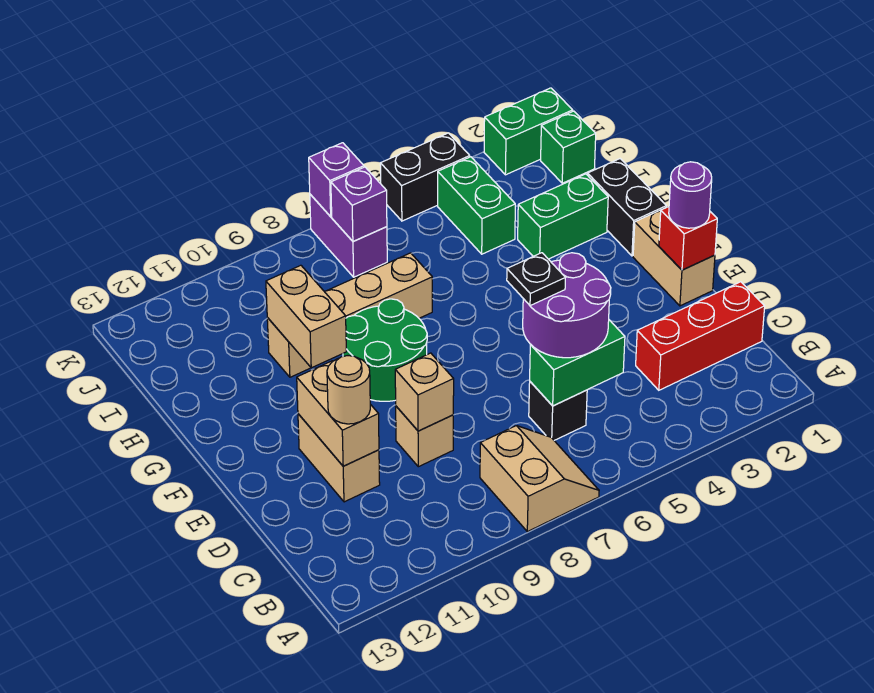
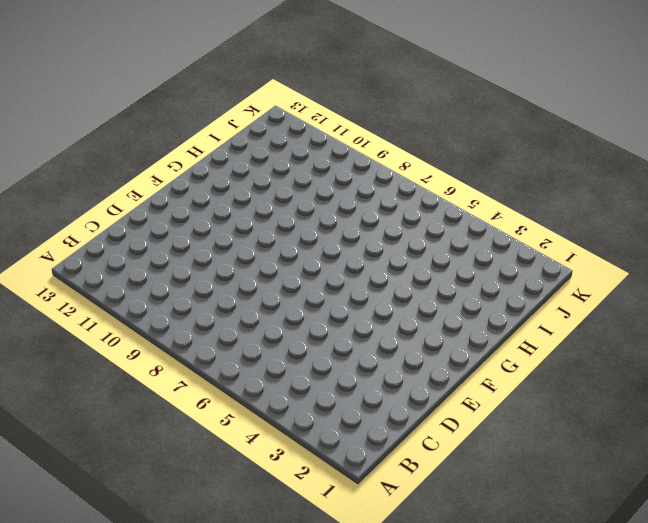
none -> tan 2x2 slope [480,426,599,532]
none -> red 1x3 brick [636,282,765,390]
none -> black 1x1 brick [529,382,587,440]

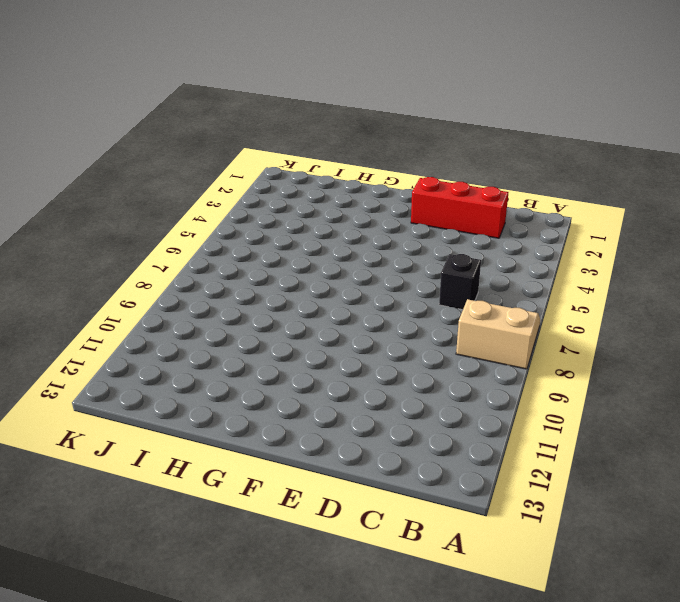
red 1x3 brick [411,177,508,238] -> red 1x3 brick turned to [636,282,765,390]
none -> tan 1x1 brick [396,406,453,467]
none -> tan 1x2 brick [298,414,380,502]
none -> tan 1x2 brick [633,210,715,306]

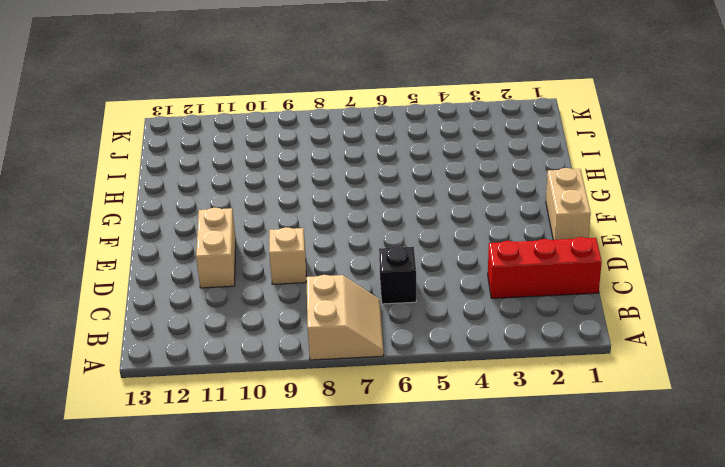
none -> green 2x2 round brick [343,299,427,401]
none -> black 1x2 brick [588,159,666,256]
none -> green 1x2 brick [518,174,608,259]

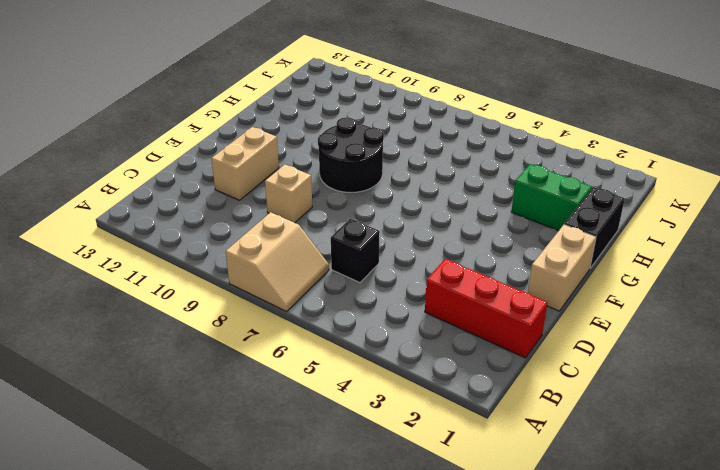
black 2x2 round brick [318,117,384,193] -> green 2x2 round brick [343,299,427,401]
none -> tan 1x4 brick [267,253,432,377]
none -> green 1x2 brick [438,157,515,254]
none -> green 1x1 brick [541,111,596,183]

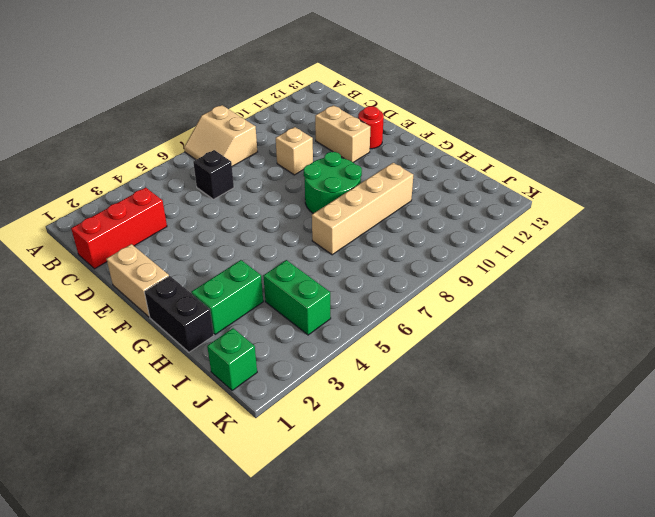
red 1x1 round brick [358,106,384,149] -> none
none -> purple 1x2 brick [310,194,387,277]
none -> green 1x2 brick [484,88,573,175]
none -> black 1x2 brick [380,133,470,221]

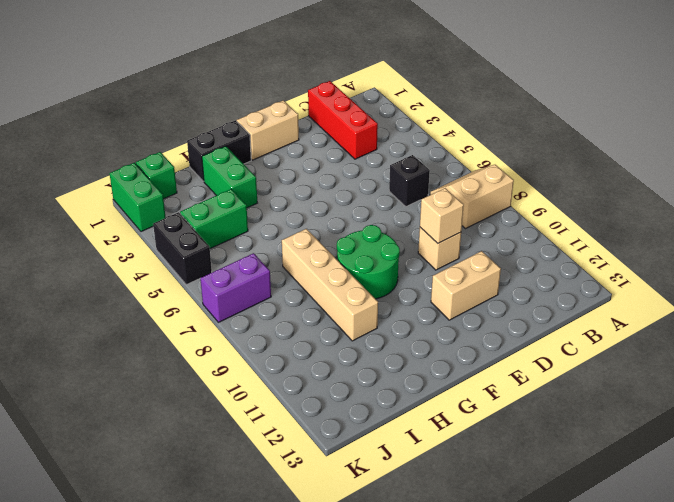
none -> green 1x2 brick [530,320,625,406]
none -> tan 1x2 brick [297,361,379,466]
none -> red 1x1 brick [659,207,717,270]

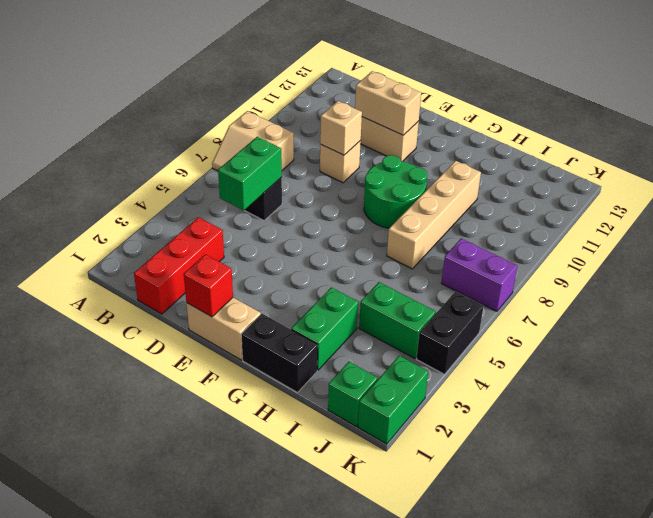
none -> tan 1x2 brick [266,265,346,368]
none -> purple 1x1 brick [331,167,387,241]
none -> purple 1x1 brick [309,143,364,217]

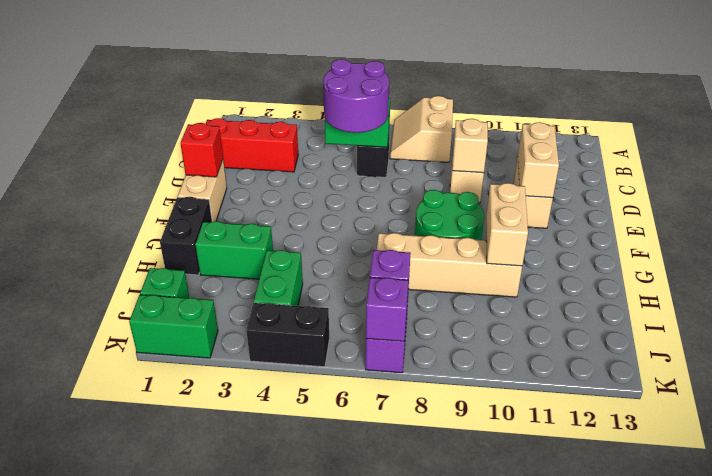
none -> tan 1x1 round brick [327,356,370,424]
none -> purple 1x1 round brick [669,162,712,228]
none -> black 1x1 plate [507,253,565,306]

